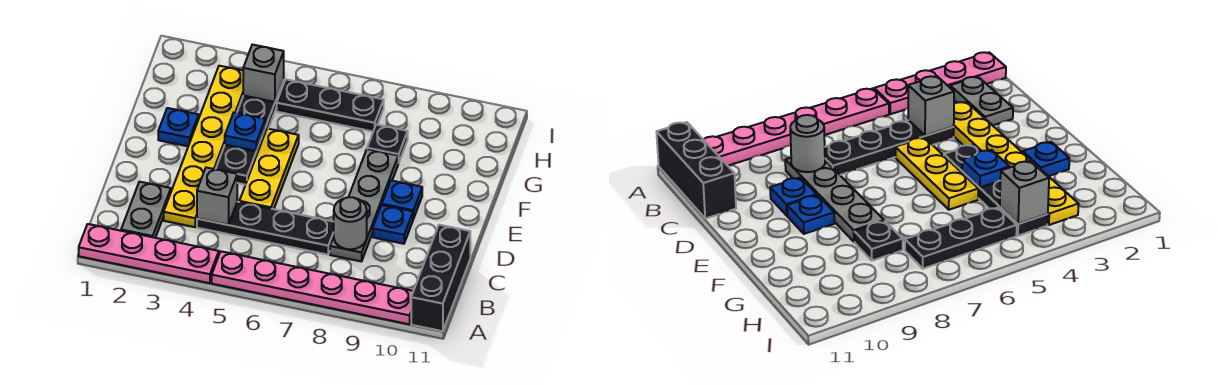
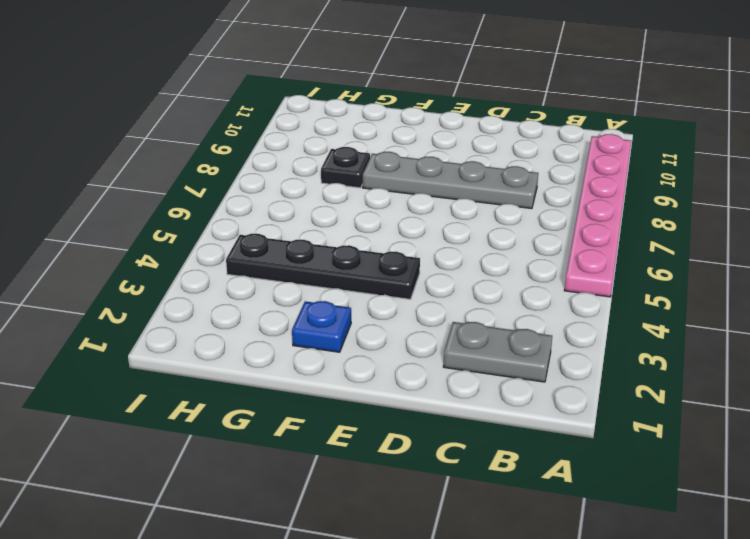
none -> pink 1x4 plate [79,224,219,283]
none -> black 1x3 brick [411,225,470,331]
none -> yellow 1x6 plate [164,66,243,227]

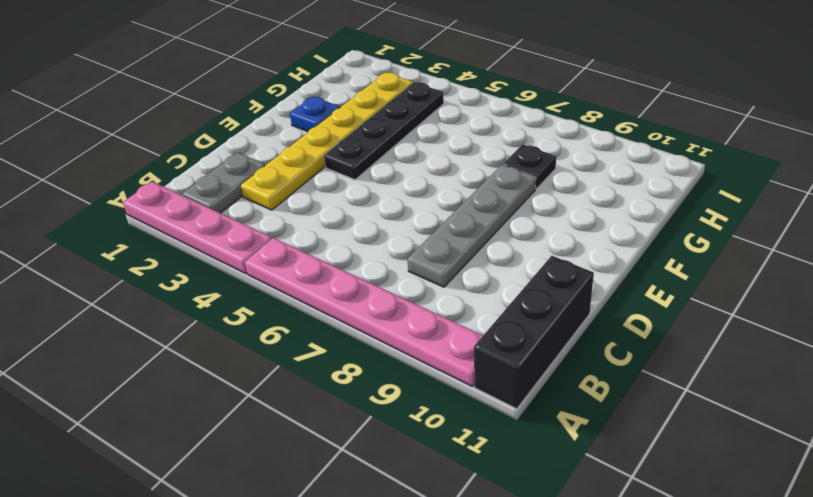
none -> black 1x4 plate [197,202,334,255]
none -> yellow 1x3 plate [239,129,299,209]
none -> blue 1x1 plate [373,205,413,244]

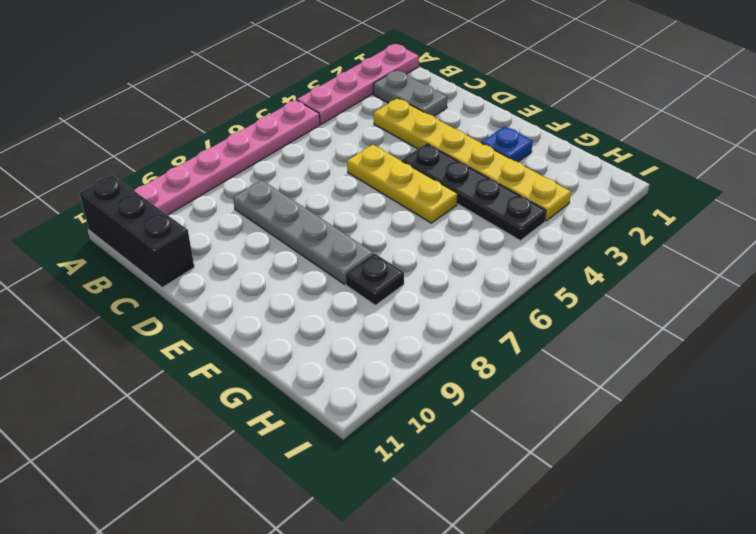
none -> black 1x4 plate [197,202,334,255]
none -> blue 1x1 plate [373,205,413,244]
none -> blue 1x1 plate [382,181,422,219]

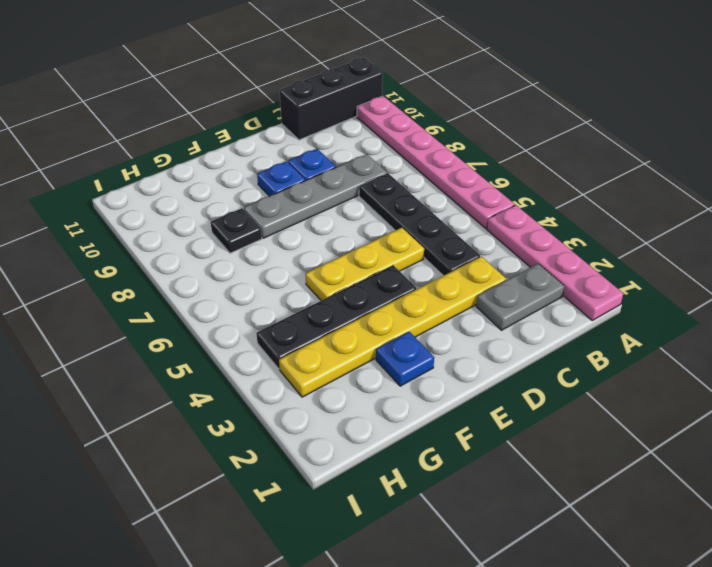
none -> black 1x3 plate [277,79,384,131]
none -> grey 1x1 brick [197,167,237,225]
none -> grey 1x1 round brick [334,197,367,249]

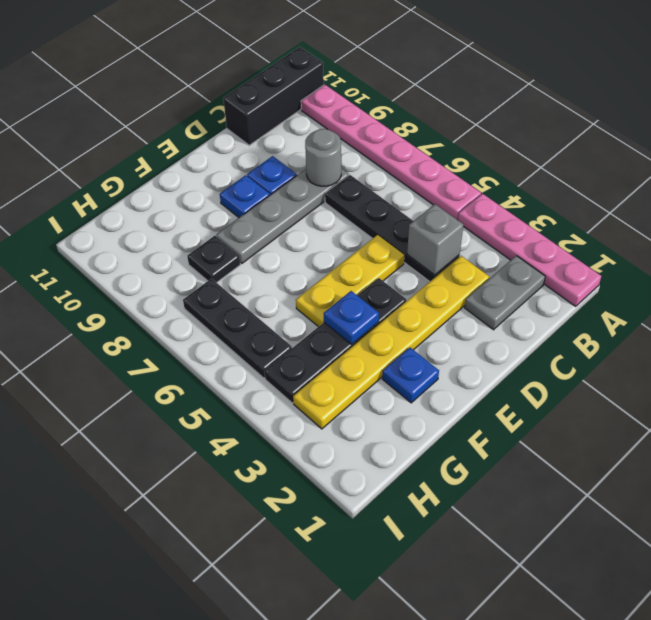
none -> grey 1x1 brick [243,45,284,102]

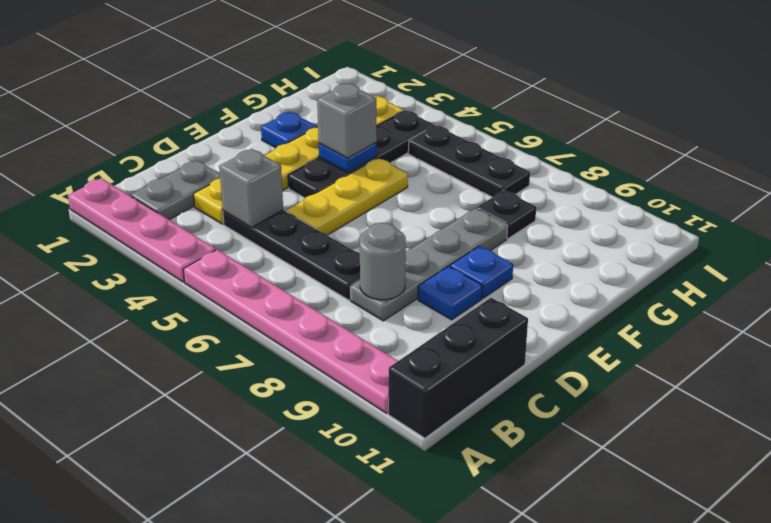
grey 1x1 brick [317,84,377,158] -> grey 1x1 brick moved to [243,45,284,102]

